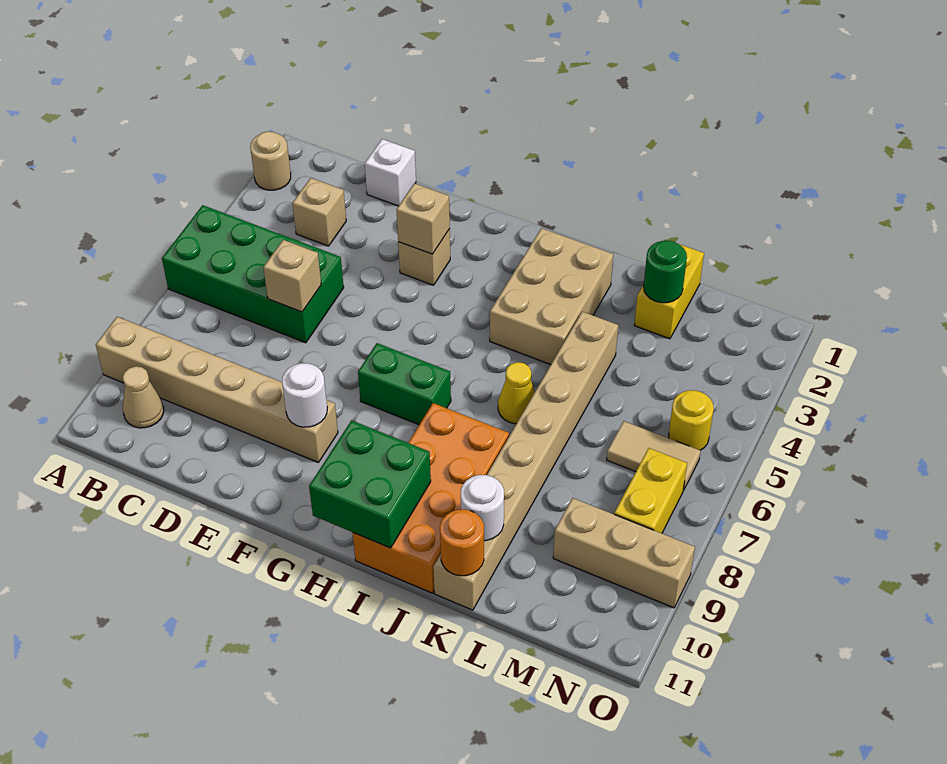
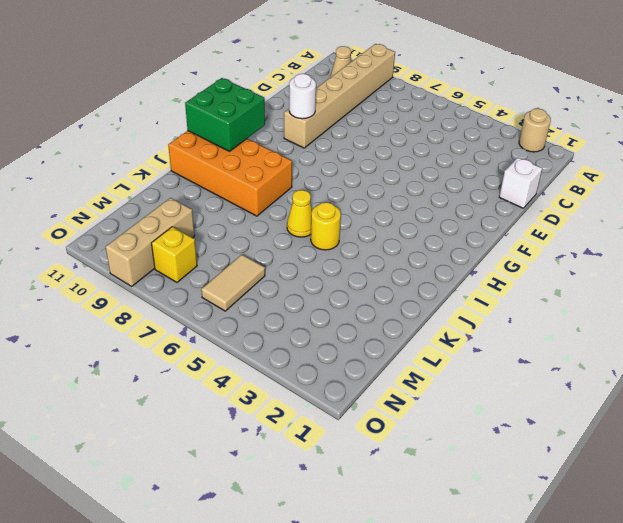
yellow 1x1 round brick [311,202,341,250] -> yellow 1x1 round brick moved to [669,390,714,450]
yellow 1x1 brick [152,227,197,282] -> yellow 1x2 brick [614,448,687,533]
none -> green 2x4 brick [162,205,344,343]
none -> tan 1x1 brick [292,178,346,246]
none -> tan 1x1 brick [398,229,450,285]

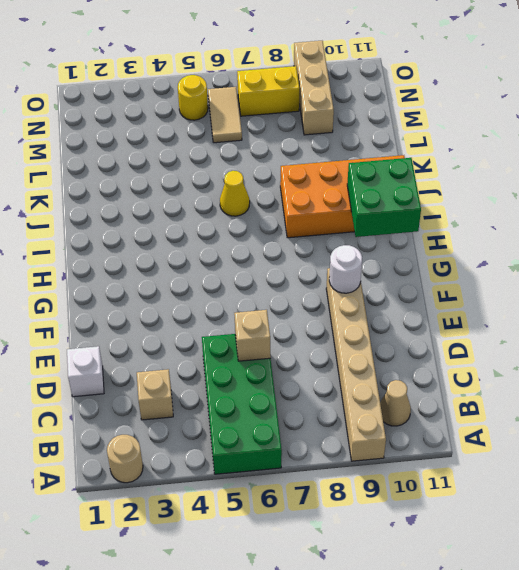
none -> tan 1x1 brick [398,229,450,285]
none -> green 1x2 brick [358,343,451,425]
none -> tan 2x3 brick [490,228,613,365]

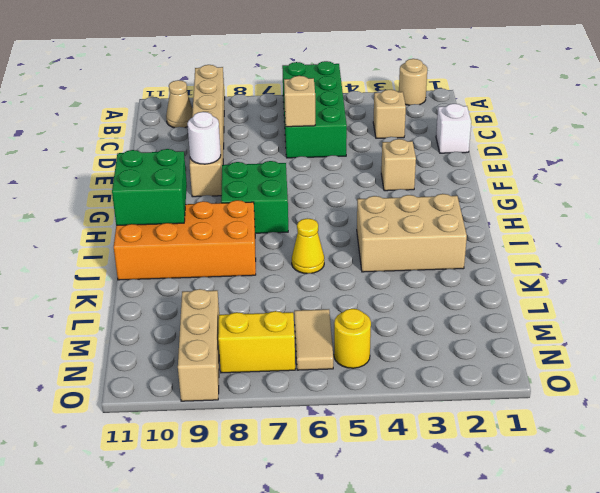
green 2x2 brick [221,161,288,233] -> green 1x2 brick [358,343,451,425]
none -> tan 1x8 brick [433,312,618,610]
none -> yellow 1x2 brick [634,245,704,339]
none -> tan 1x1 brick [396,183,450,254]

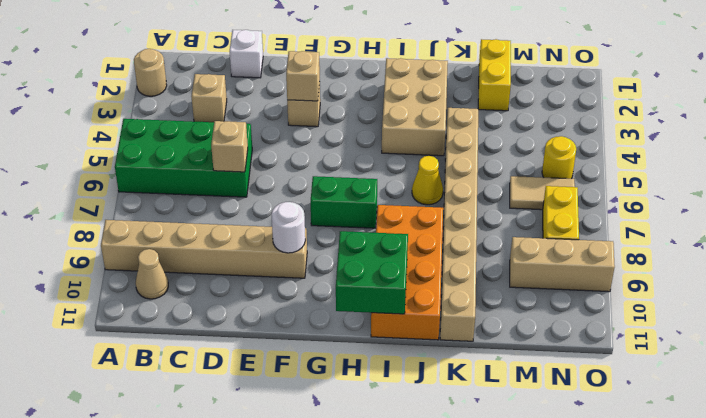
none -> white 1x1 round brick [461,475,504,541]
none -> orange 1x1 round brick [440,509,484,576]
none -> green 1x1 round brick [644,240,687,303]

